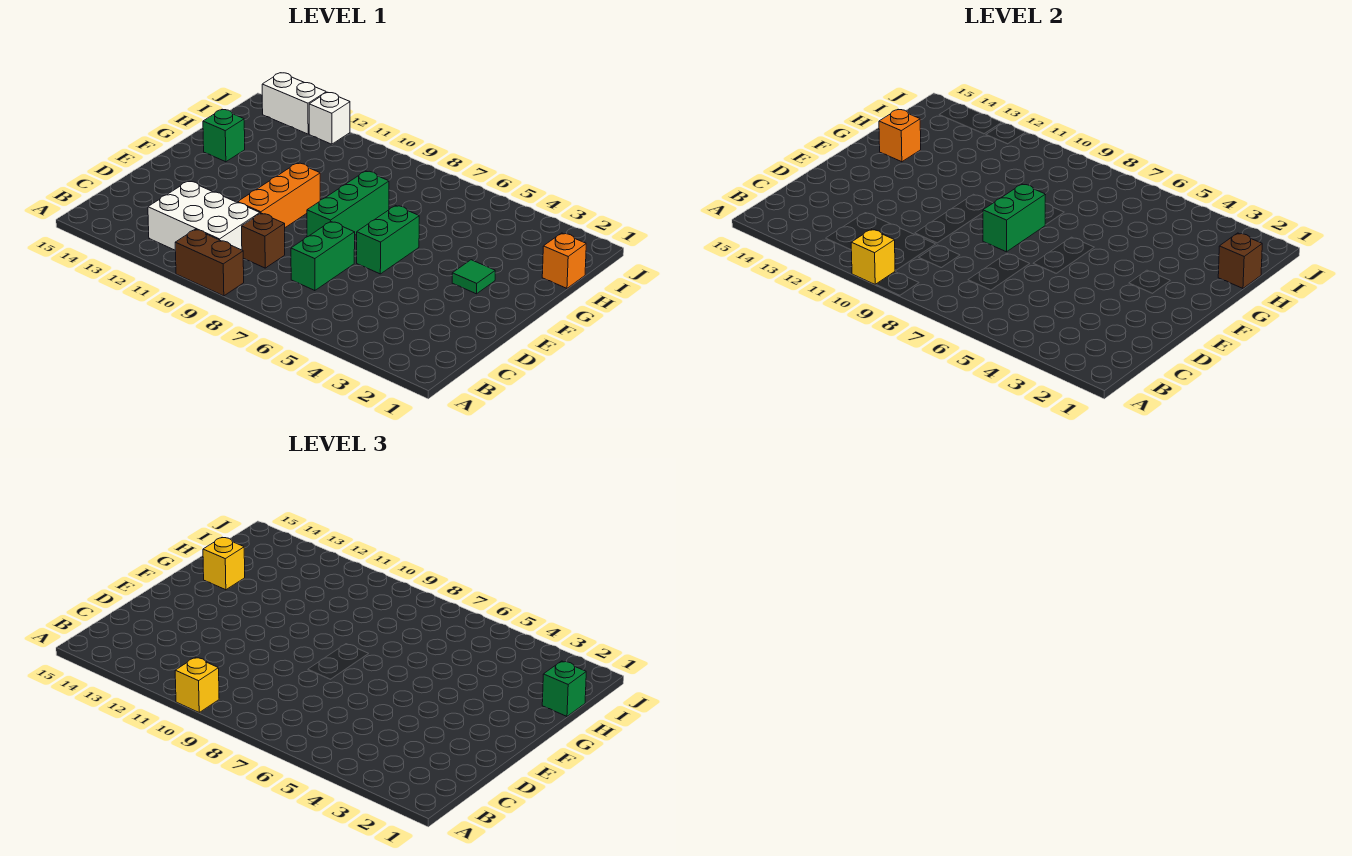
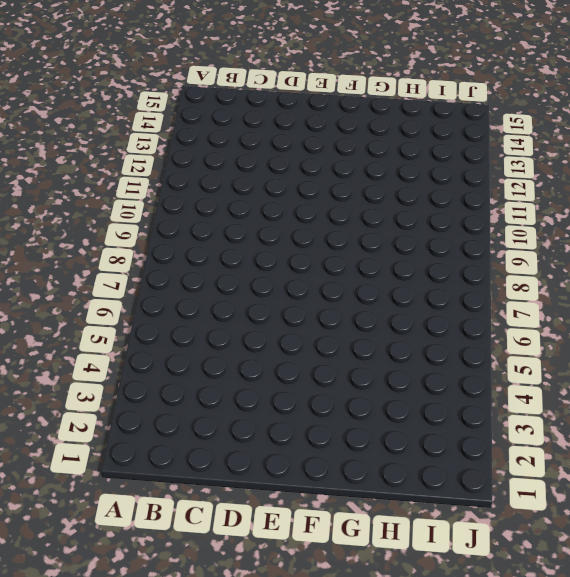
none -> brown 1x2 brick [175,229,244,296]
none -> white 2x3 brick [148,181,260,250]
none -> green 1x2 brick [291,222,355,291]

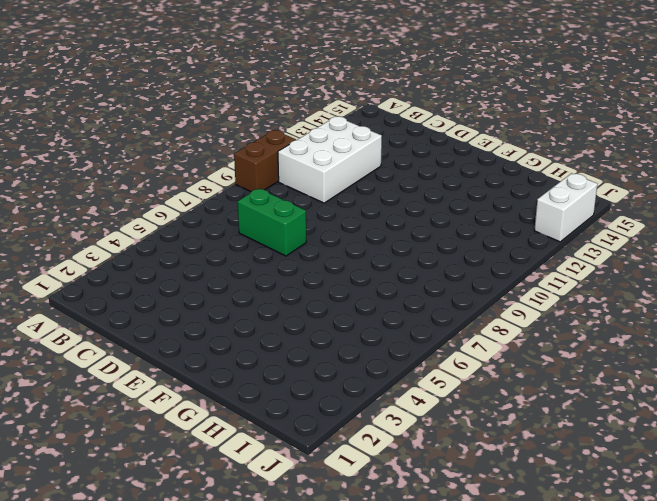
none -> brown 1x1 brick [242,213,285,268]
none -> orange 1x3 brick [238,163,320,227]
none -> green 1x2 brick [357,205,419,274]

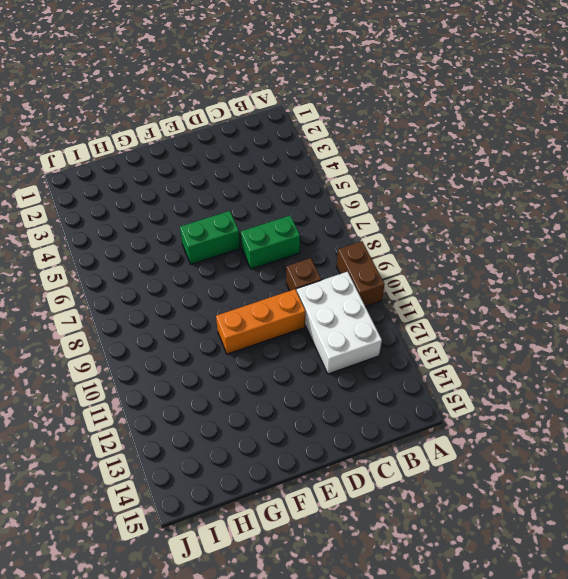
none -> green 1x3 brick [307,171,389,237]
none -> green 1x1 tile [452,260,495,294]
none -> green 1x1 brick [203,110,245,162]

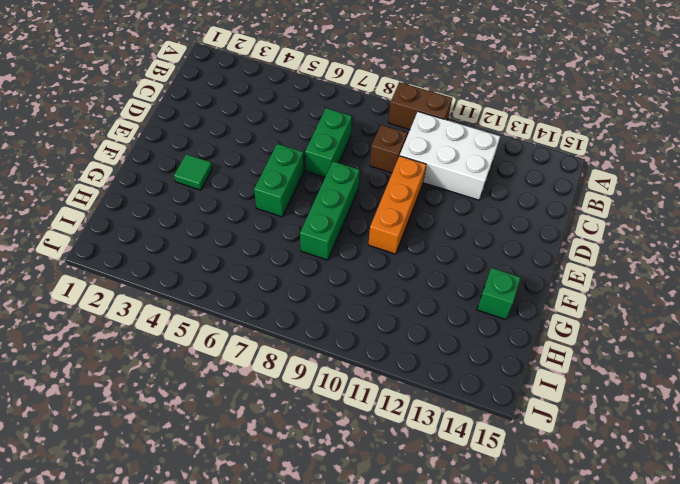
none -> orange 1x1 brick [542,233,586,288]
none -> white 1x1 brick [309,92,350,144]
none -> white 1x2 brick [262,73,326,134]

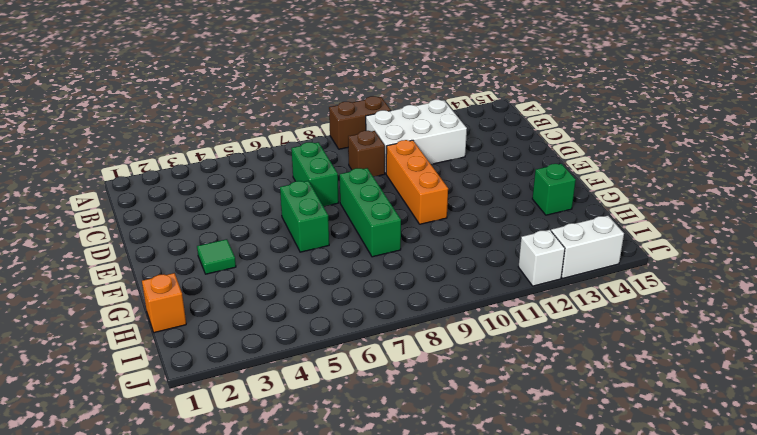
none -> yellow 1x1 brick [851,229,895,285]
none -> green 1x2 brick [983,184,1046,252]
none -> orange 1x1 brick [879,110,921,162]

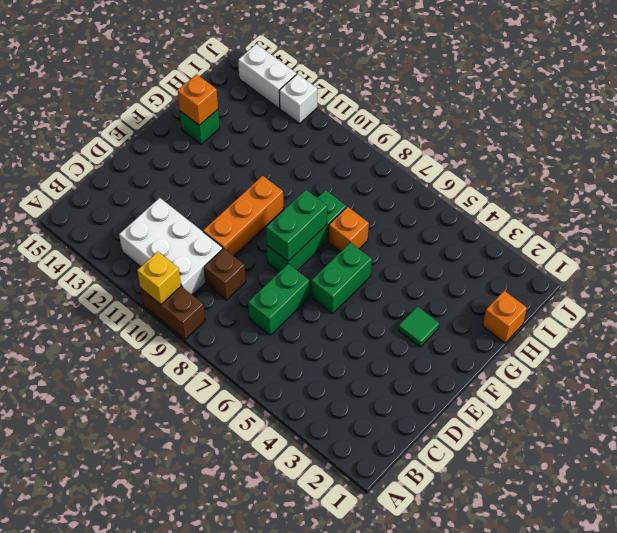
orange 1x1 brick [329,207,369,252] -> none
none -> brown 1x1 brick [1218,233,1262,288]
none -> yellow 1x1 brick [175,657,219,712]
none -> yellow 1x1 brick [203,538,245,590]

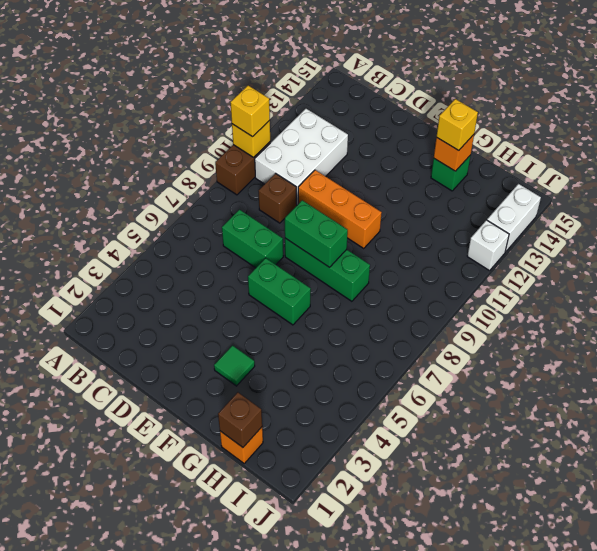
none -> green 1x1 brick [542,661,586,716]

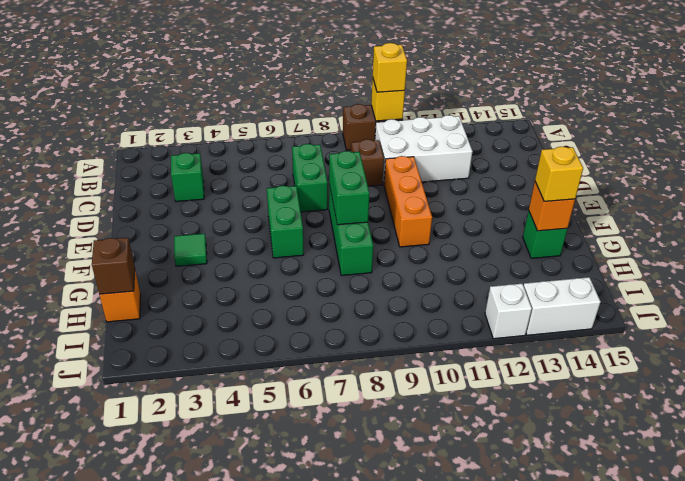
green 1x1 brick [171,153,204,202] -> green 1x1 brick moved to [542,661,586,716]

